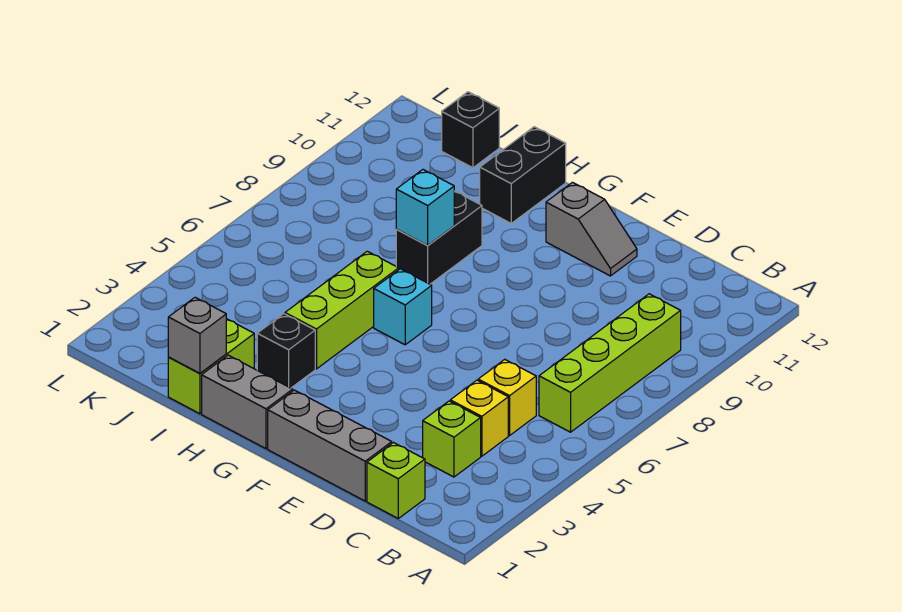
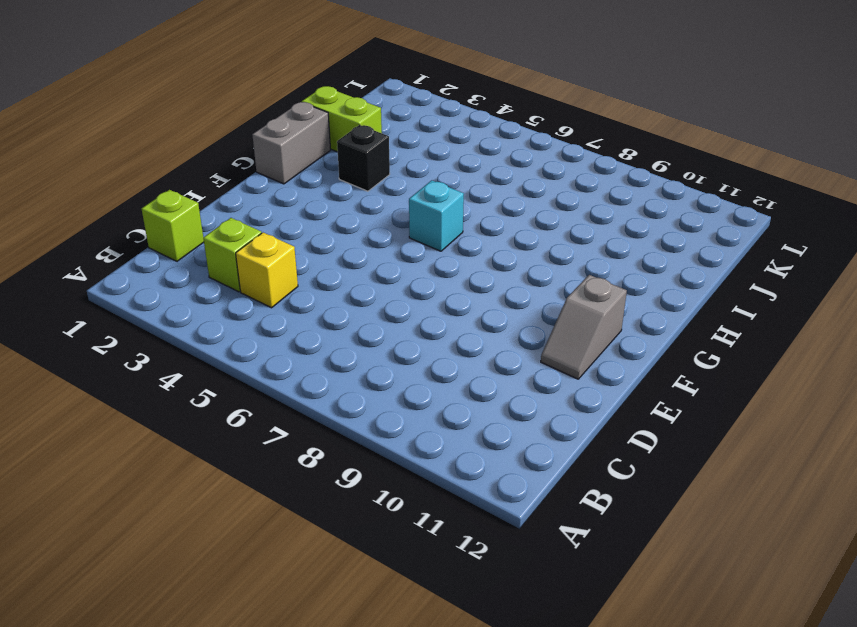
none -> lime 1x4 brick [539,294,681,432]
none -> yellow 1x1 brick [478,359,536,435]
none -> grey 1x3 brick [268,390,392,501]

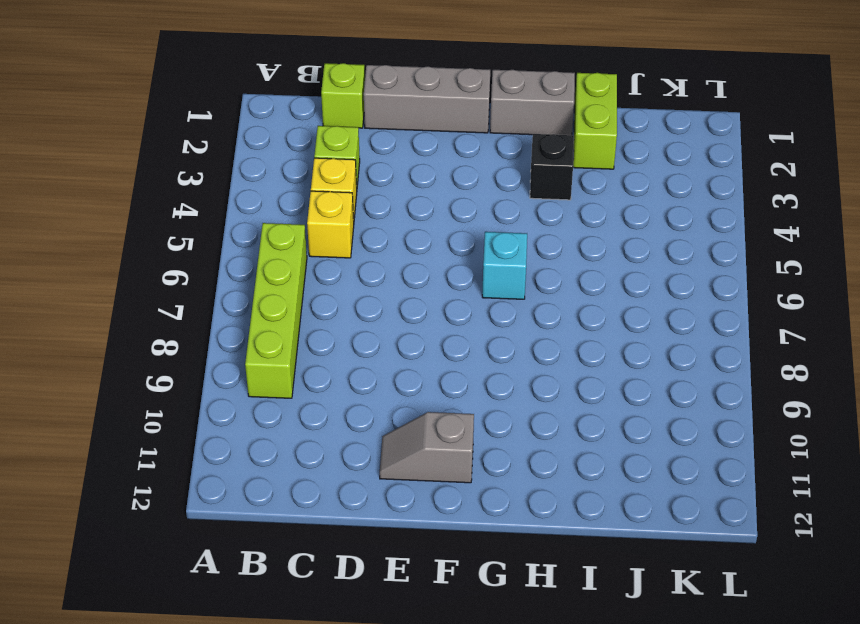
none -> lime 1x3 brick [285,251,399,369]
none -> black 1x2 brick [396,191,482,284]
none -> black 1x2 brick [480,127,566,223]

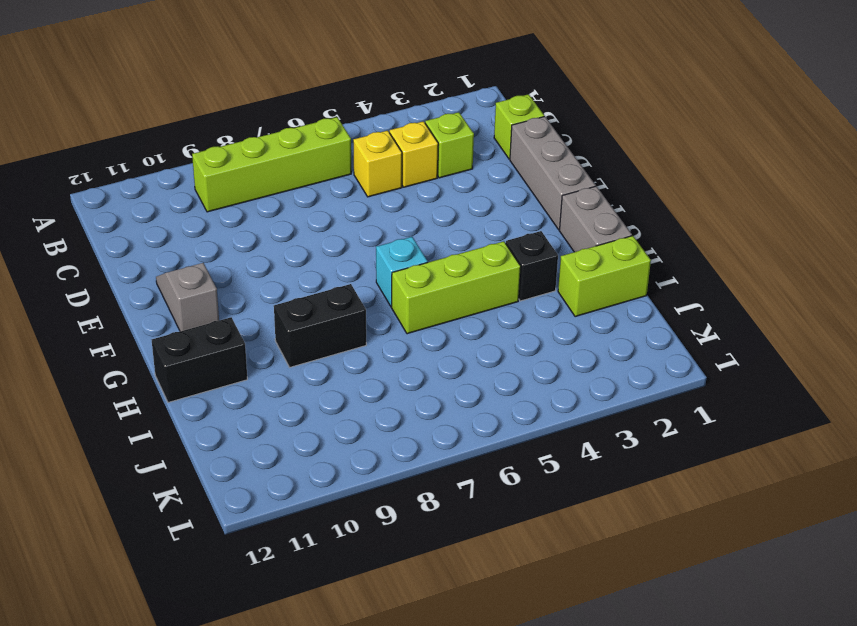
none -> black 1x1 brick [442,92,499,168]
none -> cyan 1x1 brick [396,170,454,245]
none -> grey 1x1 brick [168,297,226,373]

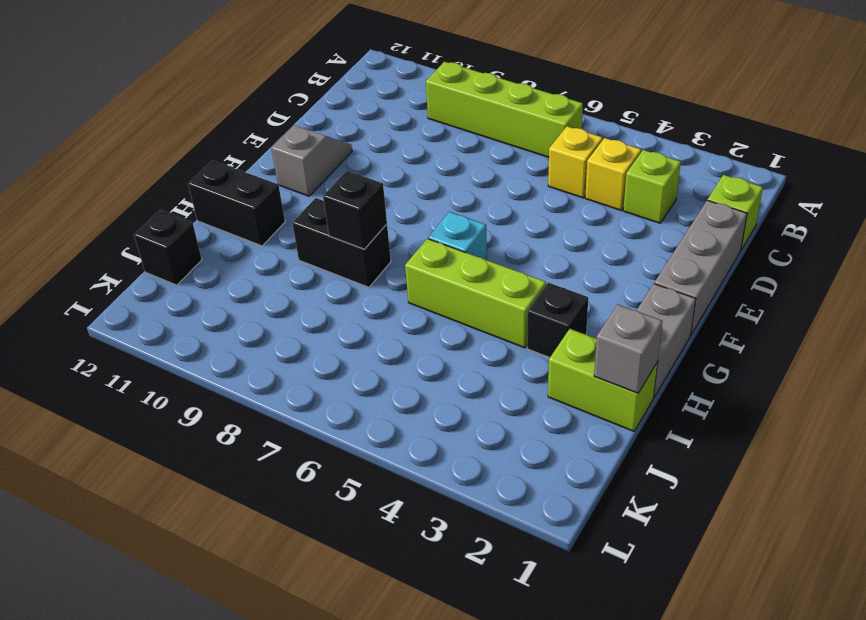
black 1x1 brick [323,171,387,249] -> cyan 1x1 brick [396,170,454,245]

